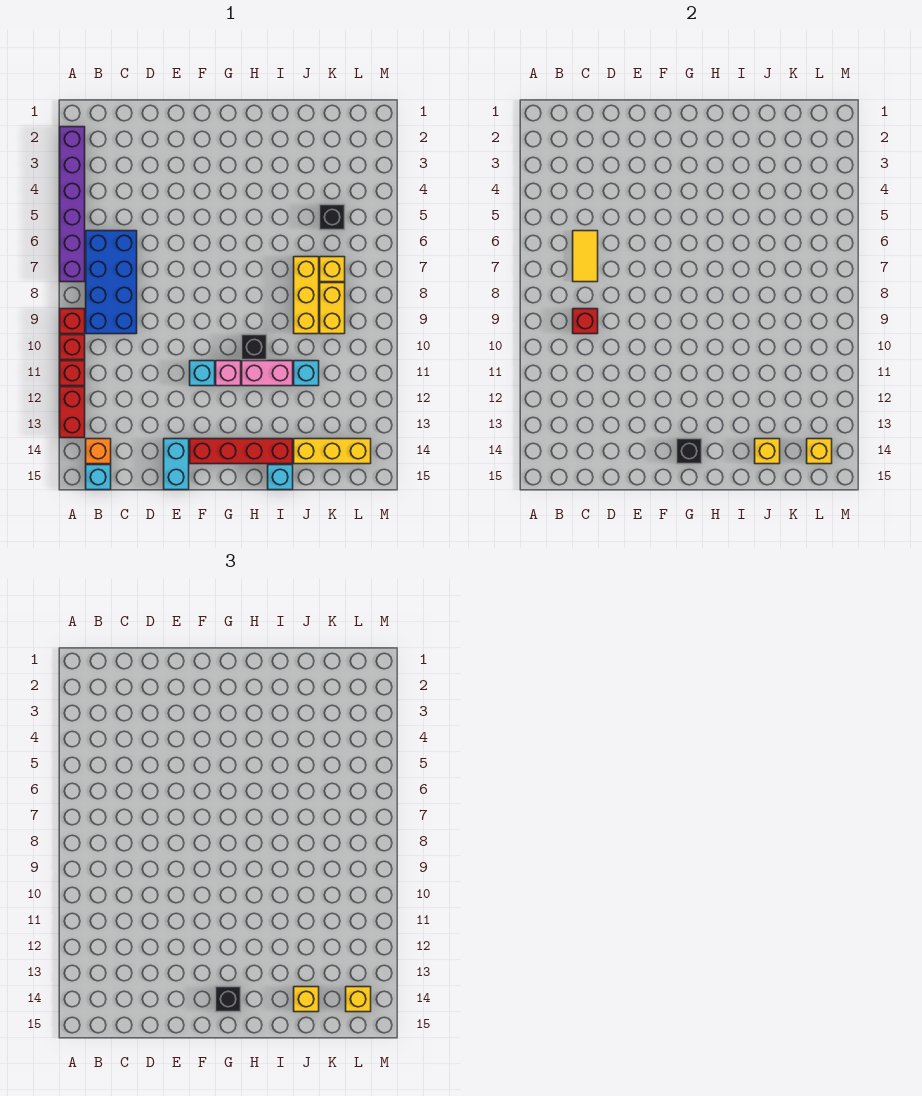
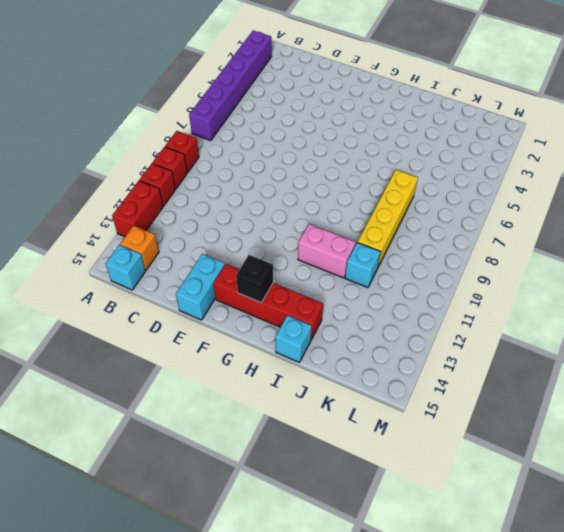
yellow 1x4 brick [358,170,418,267] -> yellow 1x3 brick [294,257,319,334]
none -> blue 2x4 brick [86,231,137,334]
none -> cyan 1x1 brick [190,361,215,386]
none -> pink 1x1 brick [216,361,241,386]

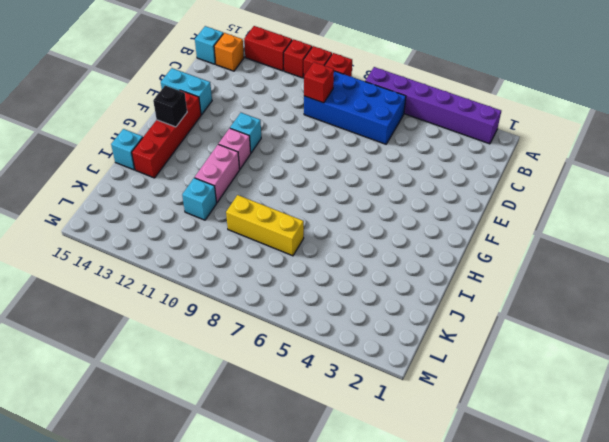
none -> black 1x1 brick [242,335,267,360]
none -> yellow 1x3 brick [294,439,371,464]
none -> black 1x1 brick [320,205,345,230]

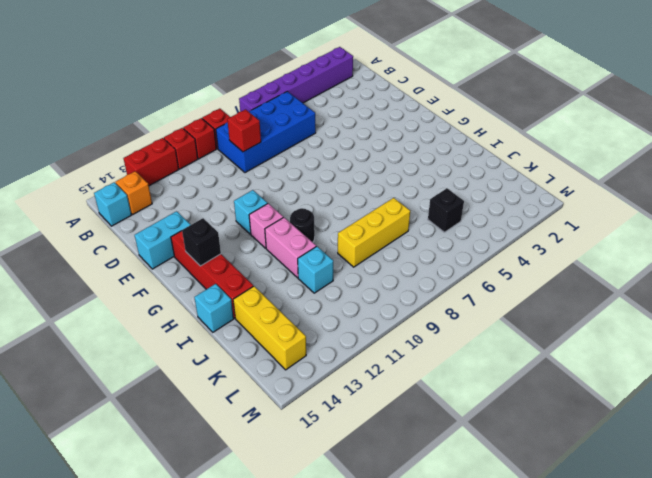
black 1x1 round brick [290,208,315,242] -> black 1x1 brick [242,335,267,360]
none -> yellow 1x1 brick [320,257,345,282]
none -> yellow 1x2 brick [320,283,345,334]
none -> yellow 1x2 tile [573,231,598,282]

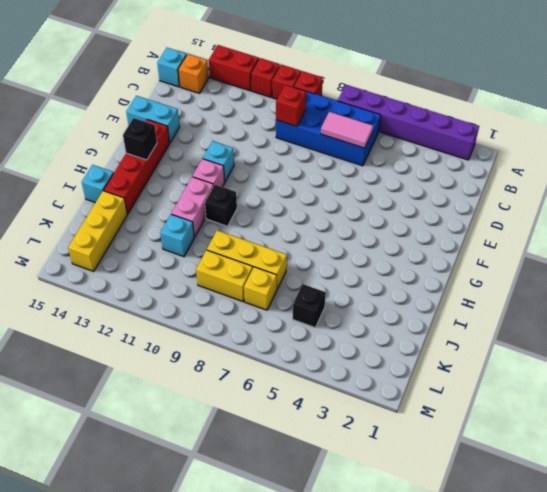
pink 1x2 tile [321,112,373,148] -> yellow 1x2 tile [573,231,598,282]
none -> yellow 1x1 brick [755,439,780,464]
none -> yellow 1x1 brick [807,439,832,464]
none -> black 1x1 brick [216,987,241,1012]

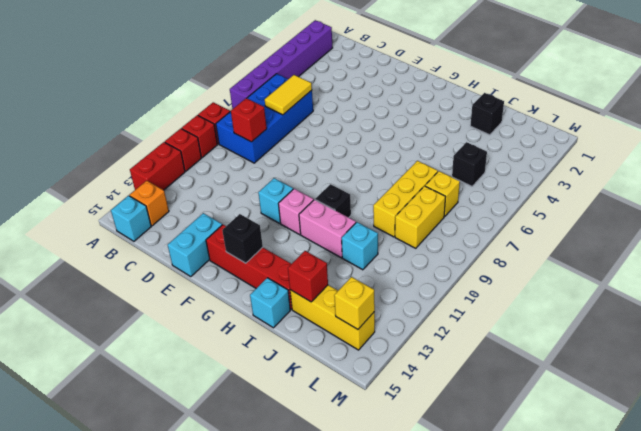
black 1x1 brick [470,93,504,135] -> black 1x1 brick moved to [216,987,241,1012]
red 1x1 brick [288,251,328,302] -> yellow 1x1 brick [755,439,780,464]
none -> yellow 1x1 brick [294,987,319,1012]
none -> yellow 1x1 brick [346,987,371,1012]

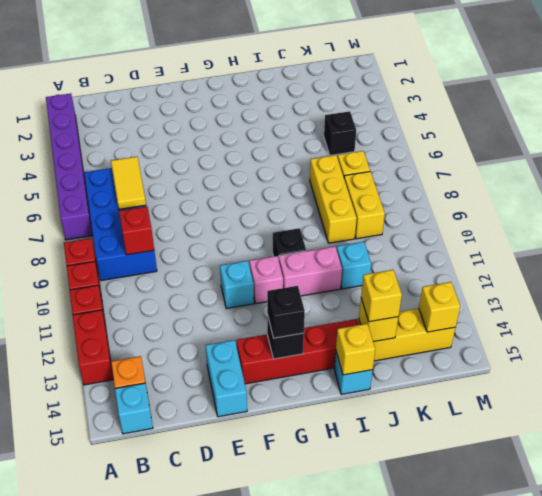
yellow 1x1 brick [336,324,375,375] -> yellow 1x1 brick moved to [346,987,371,1012]

